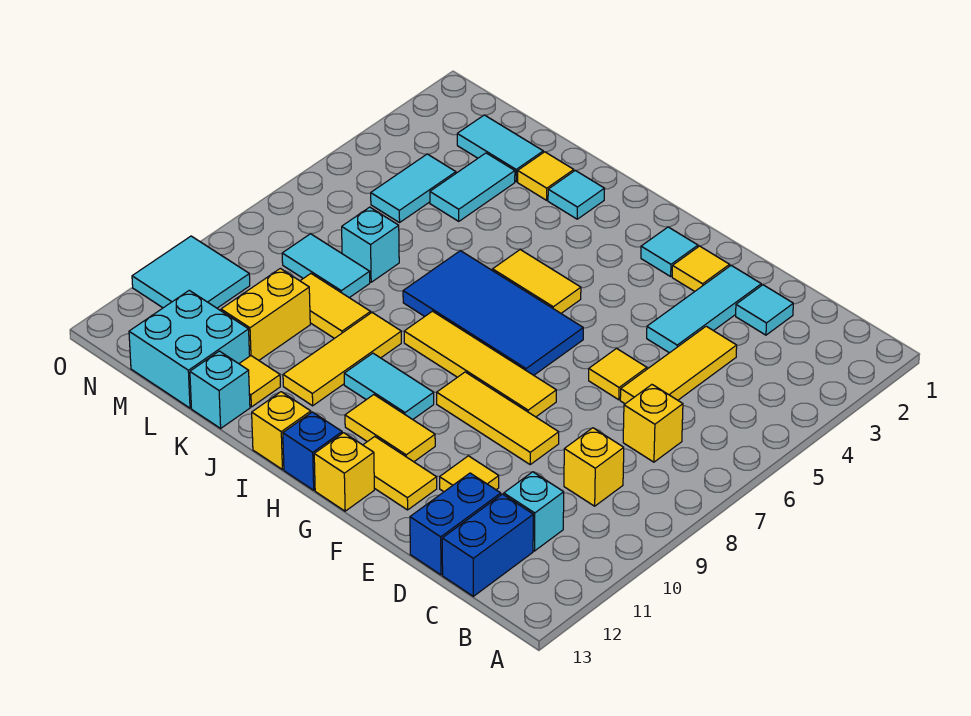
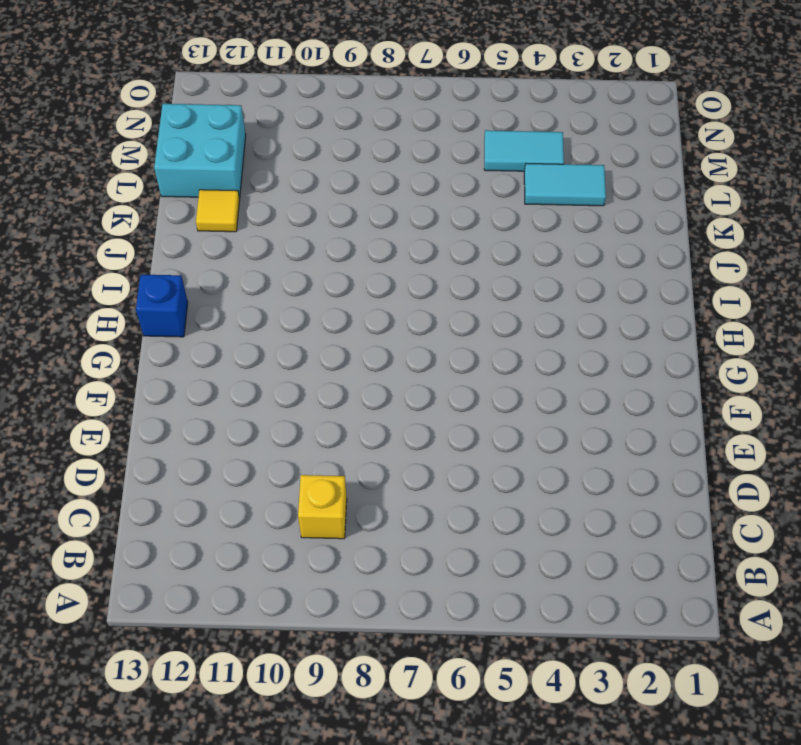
none -> yellow 1x1 brick [623,385,683,462]
none -> cyan 1x1 brick [504,472,564,551]
none -> blue 1x2 brick [442,494,533,596]
none -> cyan 1x1 tile [736,285,793,335]

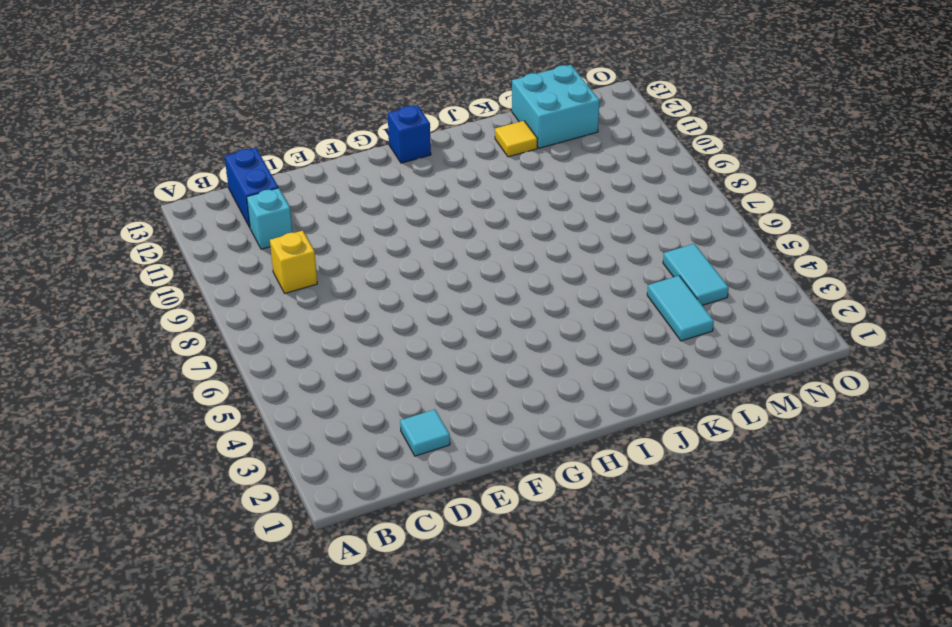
none -> yellow 1x1 brick [623,385,683,462]
none -> yellow 1x3 tile [620,326,737,404]
none -> blue 1x2 brick [410,473,501,575]
none -> cyan 1x3 tile [647,266,761,353]

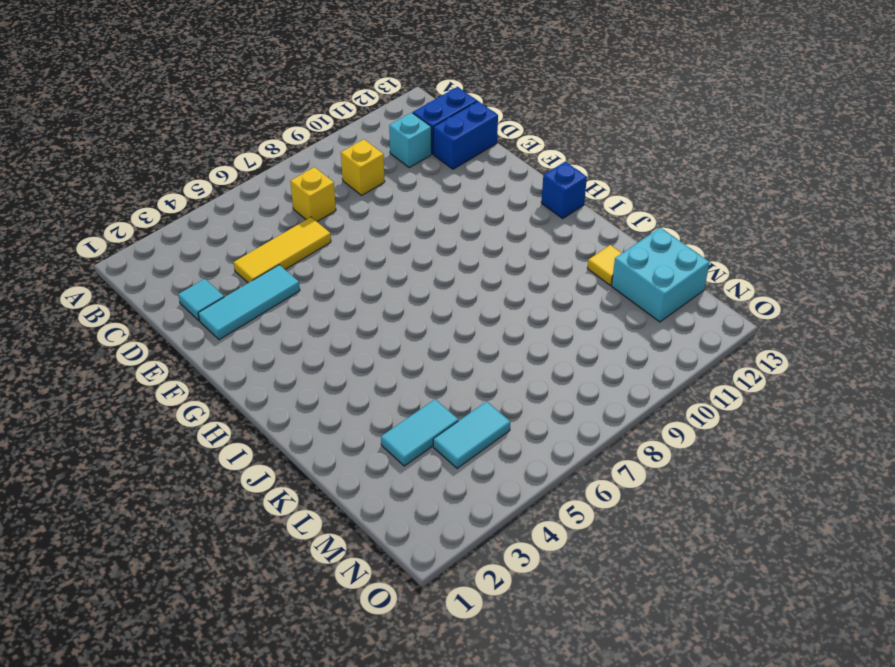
none -> yellow 1x1 tile [589,349,647,400]
none -> yellow 1x3 tile [437,372,559,464]
none -> yellow 1x1 tile [440,456,499,492]
none -> yellow 1x1 tile [672,246,730,292]

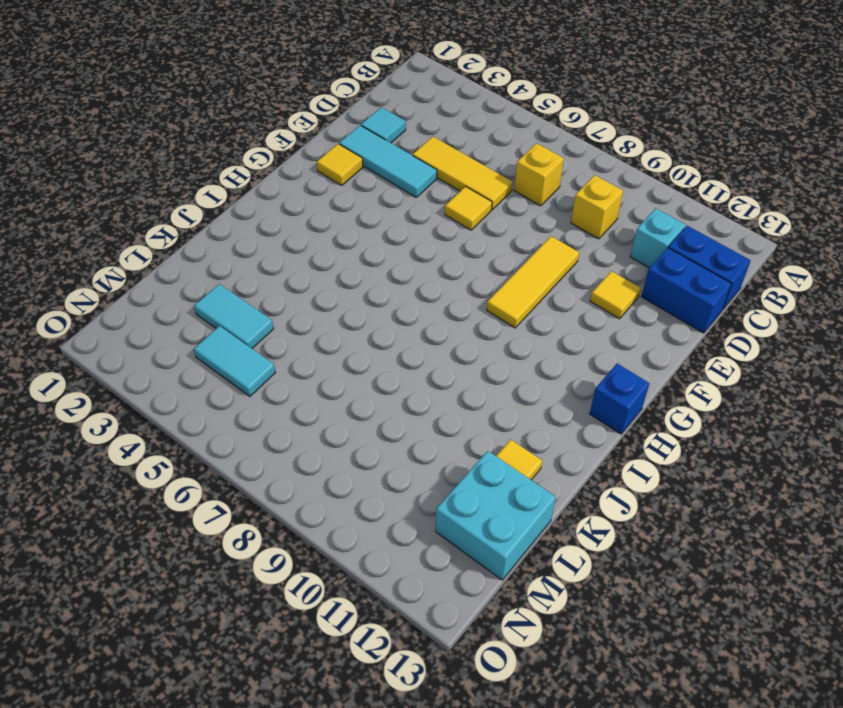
none -> yellow 1x4 tile [404,311,556,417]
none -> yellow 1x2 tile [363,437,437,510]
none -> cyan 1x1 tile [641,227,698,276]
none -> blue 2x4 tile [403,251,583,375]

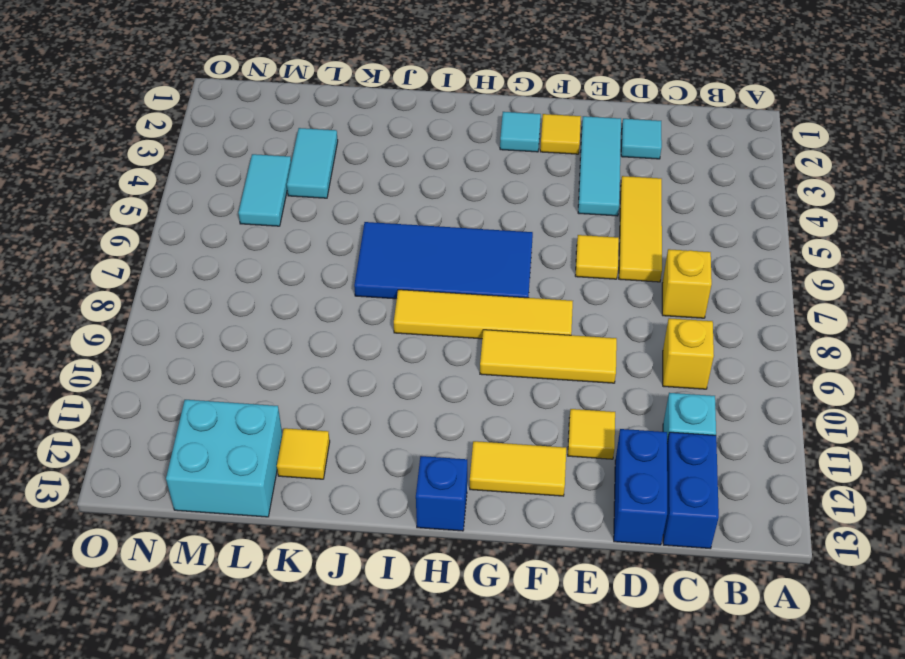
none -> yellow 1x2 tile [345,395,435,462]
none -> yellow 1x1 brick [314,433,374,511]
none -> yellow 1x2 tile [493,250,581,313]
none -> cyan 1x2 tile [344,353,434,419]

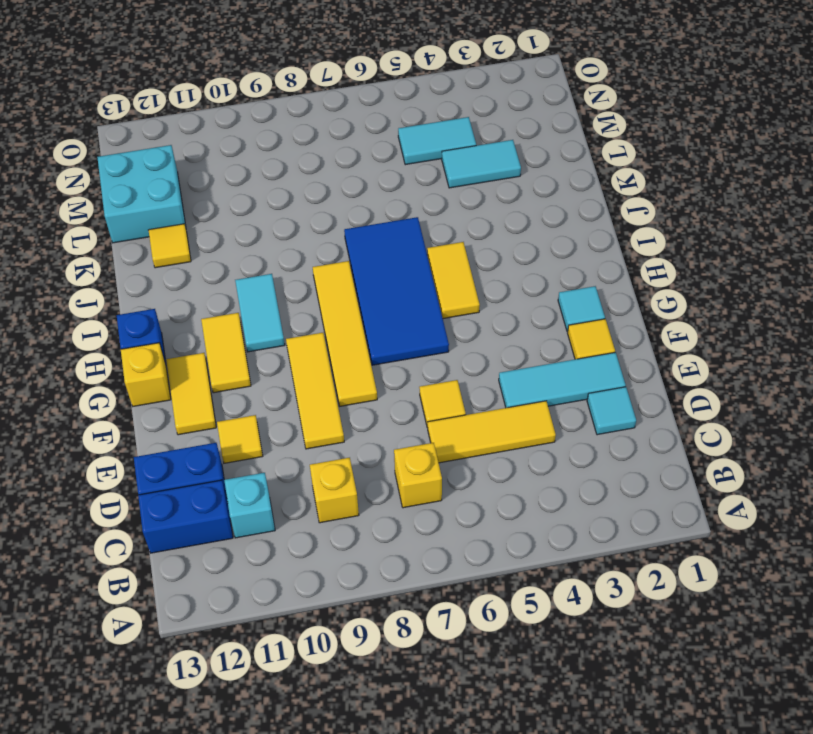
none -> yellow 1x1 brick [252,392,311,470]
none -> cyan 1x1 tile [548,170,605,219]
none -> yellow 1x3 tile [283,313,401,406]
none -> yellow 1x1 tile [518,152,574,200]

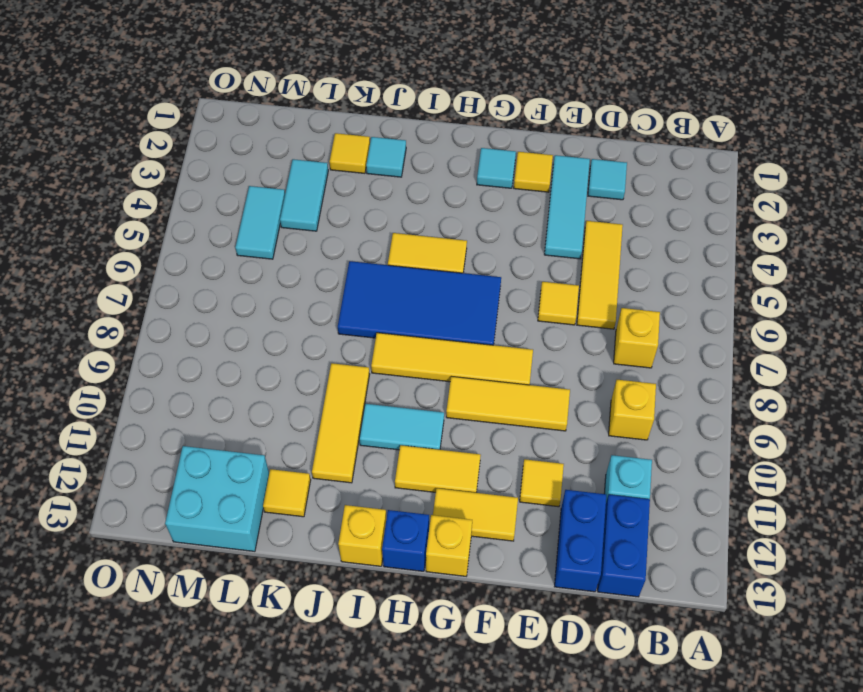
none -> yellow 1x2 tile [301,274,371,338]
none -> cyan 1x1 brick [190,351,250,428]
none -> cyan 1x2 tile [457,115,543,182]
none -> cyan 1x1 brick [342,207,399,282]

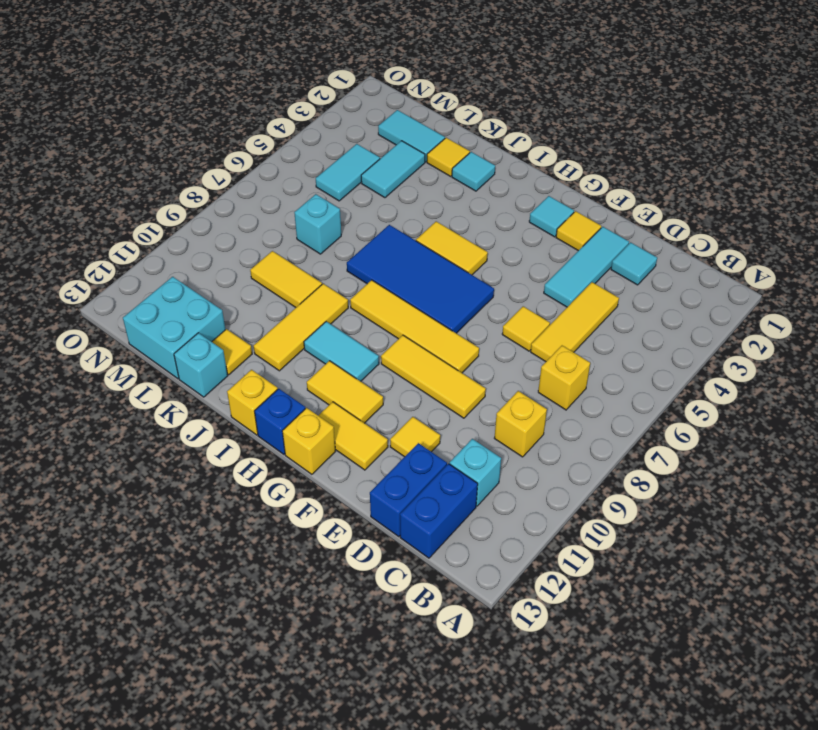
none -> cyan 1x2 tile [282,234,370,298]
none -> yellow 1x2 brick [221,268,310,360]
none -> cyan 2x2 tile [132,236,250,308]

